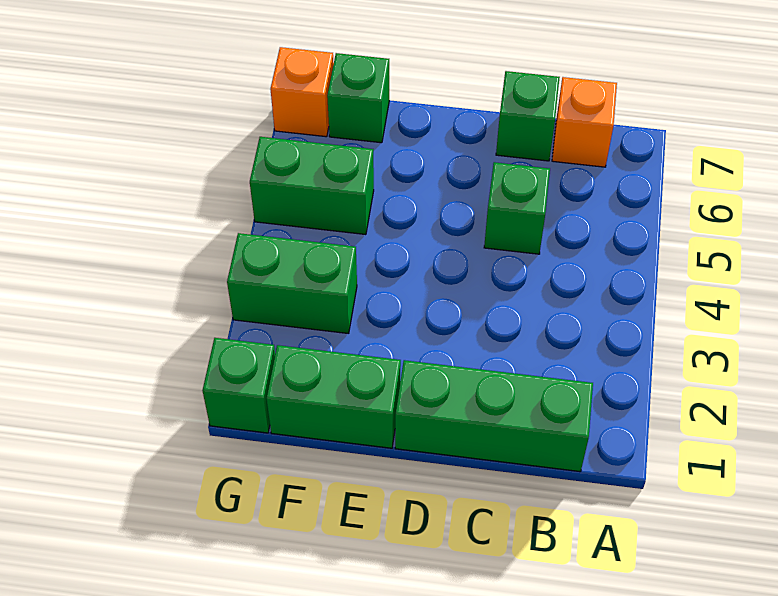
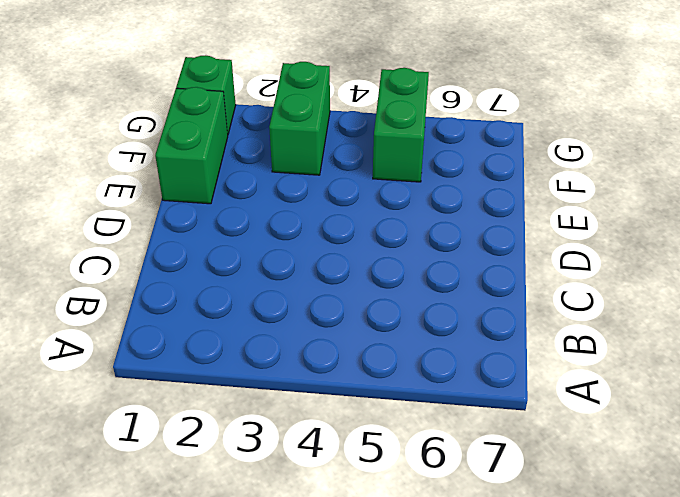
none -> green 1x3 brick [395,360,593,472]
none -> orange 1x1 brick [552,77,617,167]

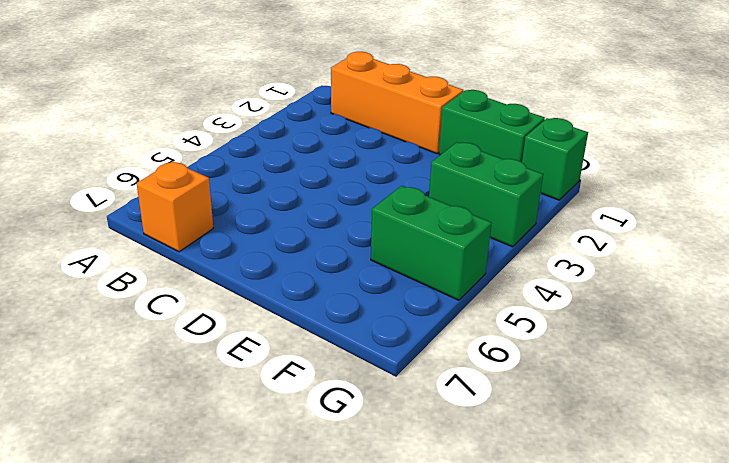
orange 1x3 brick [331,52,463,154] -> green 1x3 brick [395,360,593,472]
none -> green 1x1 brick [484,162,550,254]
none -> green 1x1 brick [496,71,560,161]

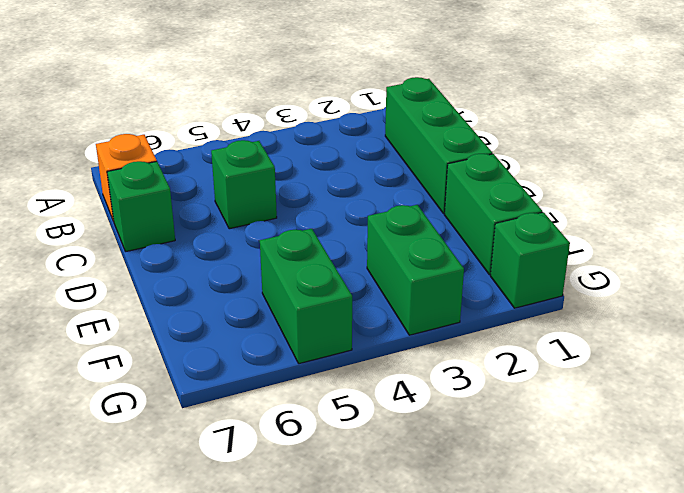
none -> green 1x1 brick [327,53,389,143]
none -> orange 1x1 brick [270,47,334,137]

